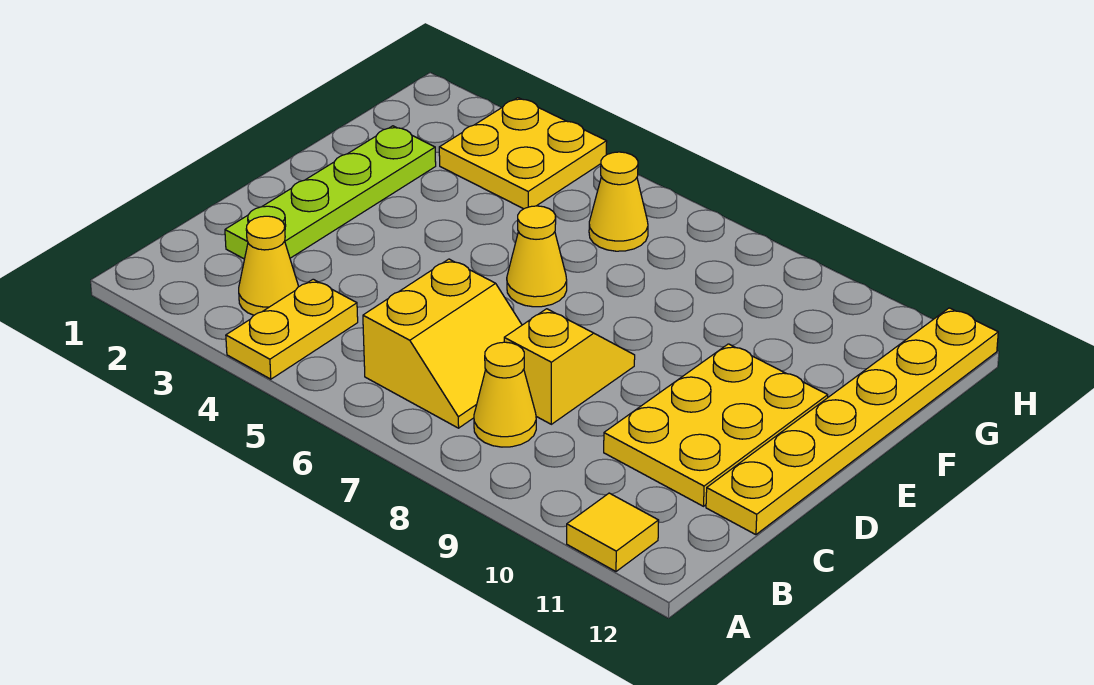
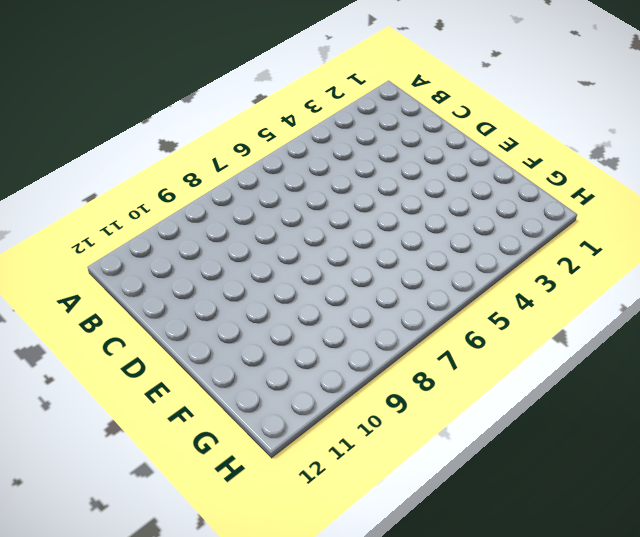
none -> yellow 1x2 plate [226,279,358,379]
none -> yellow 1x1 tile [567,493,659,571]
none -> yellow 1x1 cone [239,216,298,315]

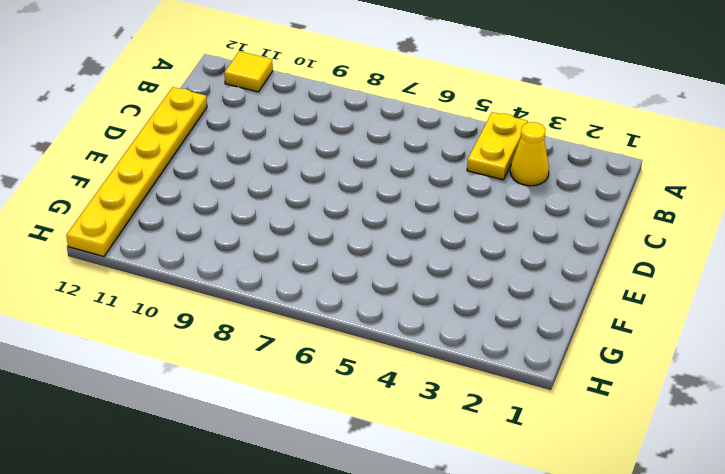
none -> yellow 2x2 slope [363,259,522,428]
none -> yellow 1x1 cone [474,342,536,447]
none -> lime 1x4 plate [225,126,436,259]

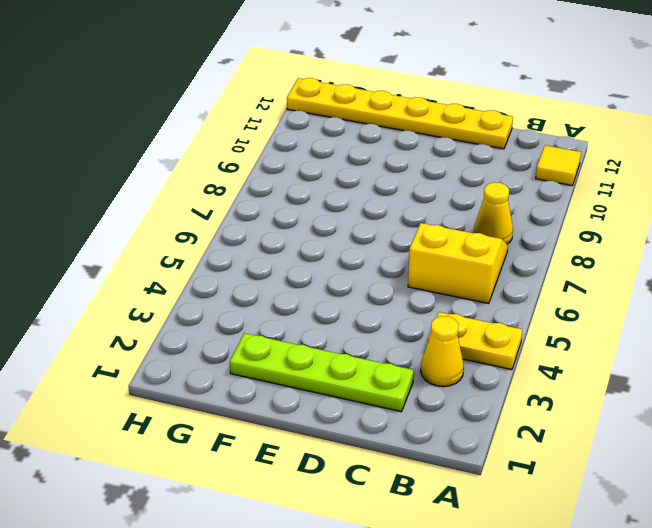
none -> yellow 1x2 slope [504,309,635,424]
none -> yellow 2x3 plate [604,344,828,506]
none -> yellow 1x1 cone [507,206,567,307]

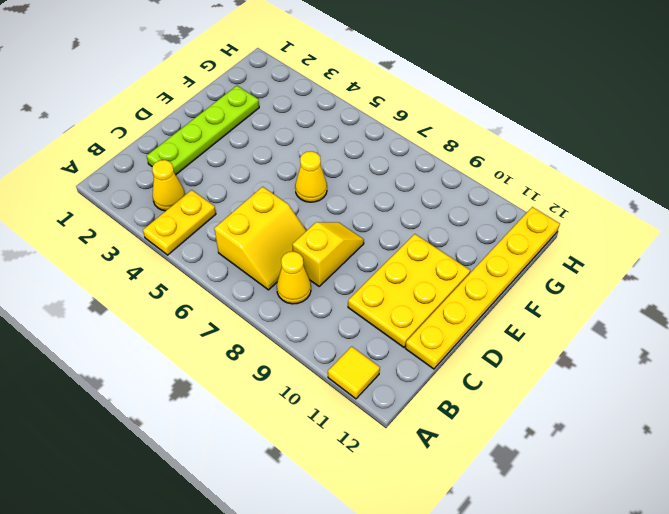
none -> yellow 2x2 plate [439,98,607,209]
none -> yellow 1x1 cone [589,152,648,251]

